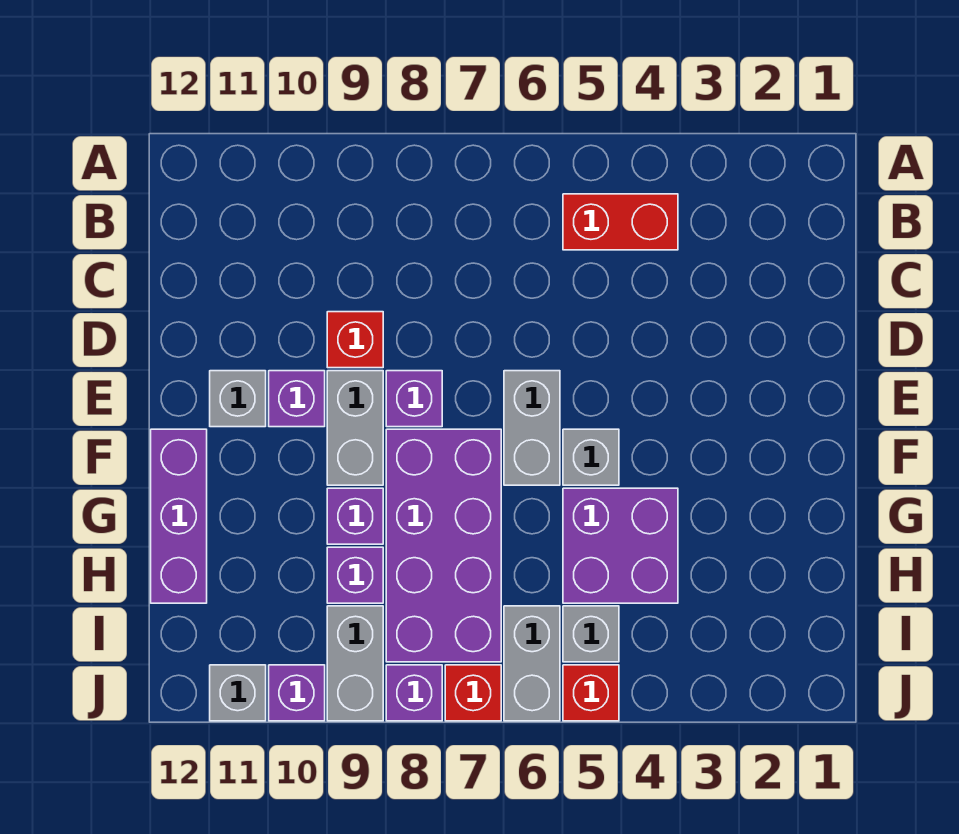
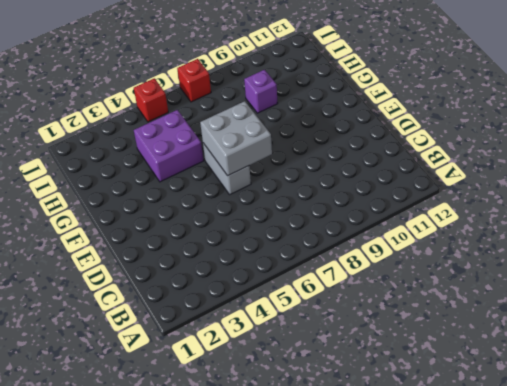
grey 2x2 brick [200,101,272,176] -> none
none -> red 1x2 brick [563,194,678,250]
none -> red 1x1 brick [327,312,383,368]
none -> purple 1x1 brick [386,371,442,427]

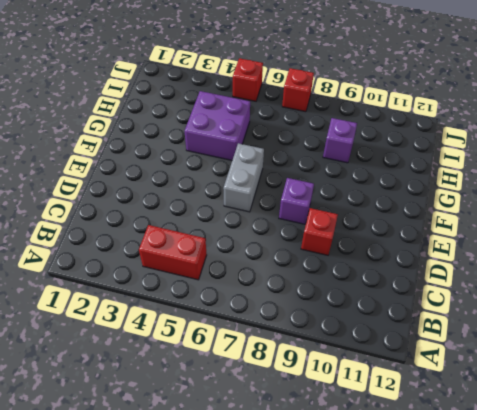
none -> grey 1x2 brick [327,371,383,485]
none -> purple 1x1 brick [269,371,325,427]
none -> grey 1x1 brick [210,371,266,427]

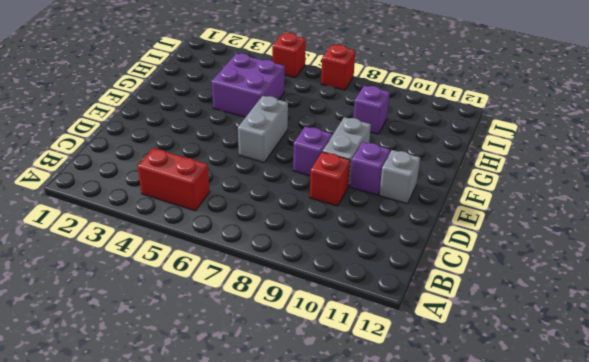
none -> grey 1x1 brick [563,429,619,485]
none -> purple 2x4 brick [386,429,501,662]
none -> purple 1x3 brick [151,429,207,603]

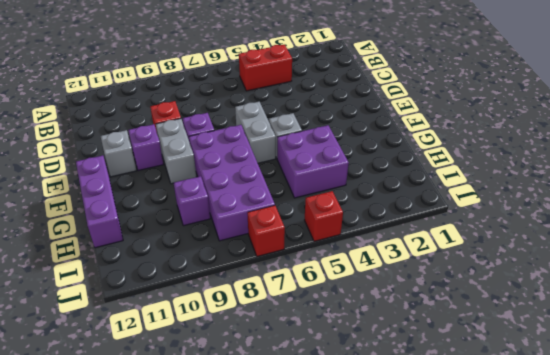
none -> purple 1x1 brick [327,488,383,544]
none -> grey 1x1 brick [563,606,619,662]
none -> grey 1x2 brick [504,606,560,721]

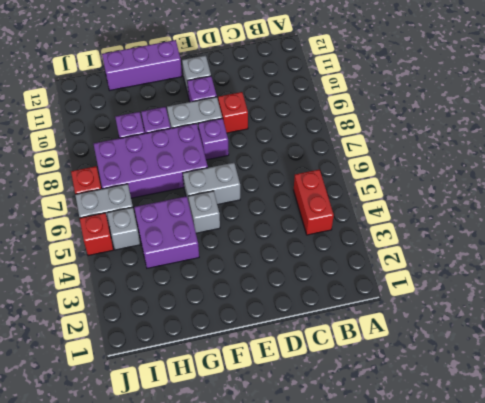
none -> grey 1x2 brick [327,606,383,721]
none -> purple 1x1 brick [386,665,442,721]
none -> purple 1x1 brick [269,665,325,721]

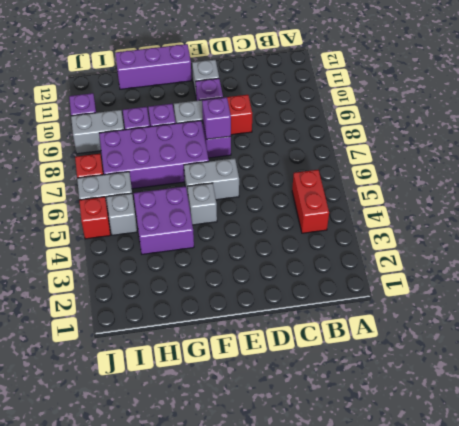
purple 1x1 brick [202,97,231,139] -> purple 1x1 brick moved to [386,665,442,721]
none -> grey 1x1 brick [210,665,266,721]

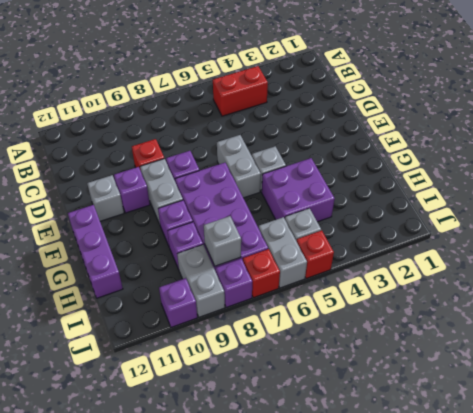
grey 1x1 brick [204,216,241,266] -> grey 1x1 brick moved to [210,665,266,721]

